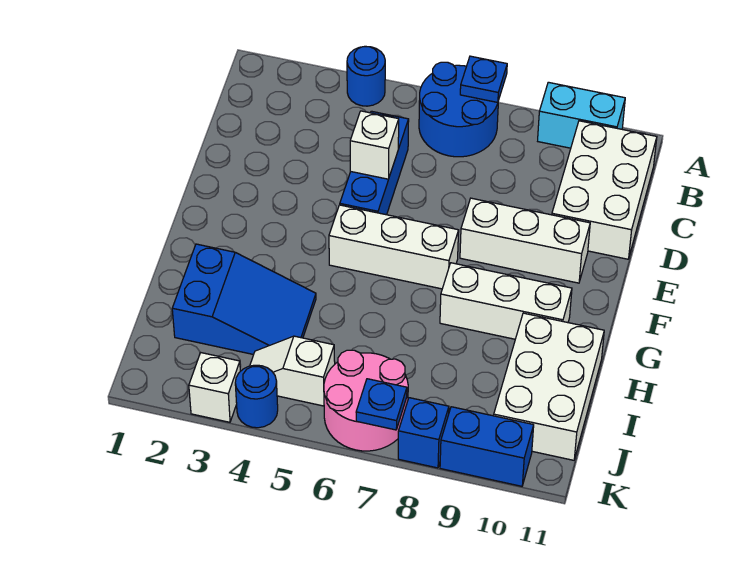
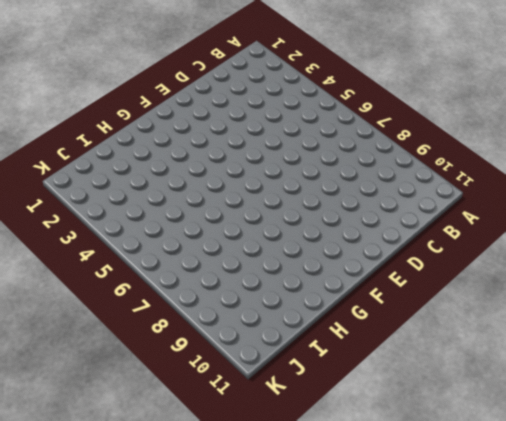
none -> blue 1x1 round brick [347,46,385,106]
none -> blue 2x2 round brick [419,62,498,157]
none -> cyan 1x2 brick [538,82,625,148]

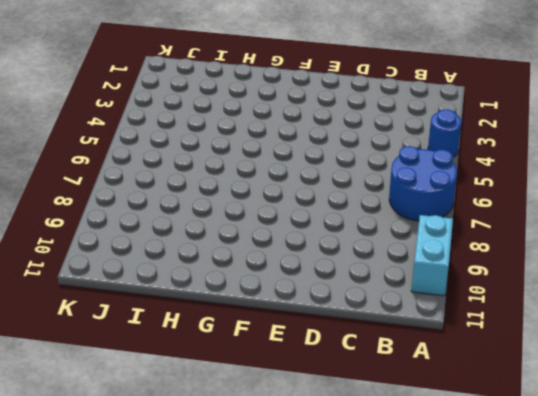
none -> white 2x3 brick [552,121,657,259]
none -> blue 1x3 brick [340,111,409,215]
none -> white 1x3 brick [460,198,590,283]

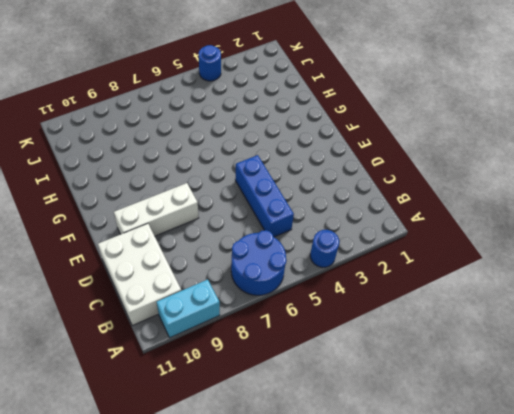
none -> white 1x3 brick [329,205,459,289]
none -> white 1x3 brick [440,263,572,339]
none -> blue 2x3 slope [172,244,316,355]

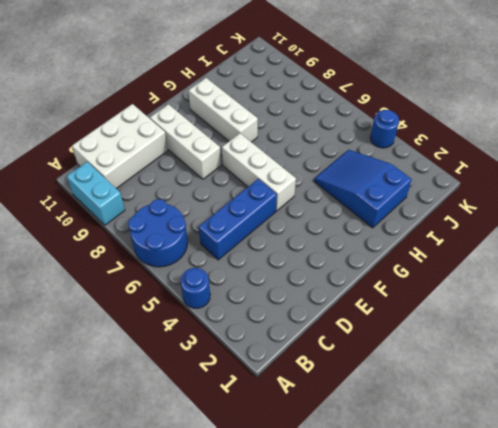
none -> white 2x3 brick [494,313,604,460]
none -> white 1x2 slope [250,336,335,406]
none -> pink 2x2 round brick [324,350,408,451]

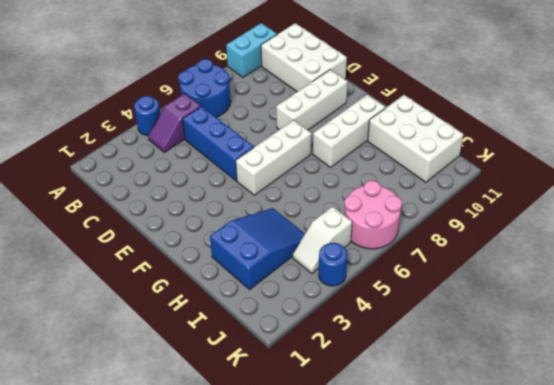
purple 1x2 slope [148,93,201,153] -> none
none -> white 1x1 brick [189,353,240,422]
none -> blue 1x1 brick [398,398,449,468]
none -> blue 1x2 brick [440,407,534,486]

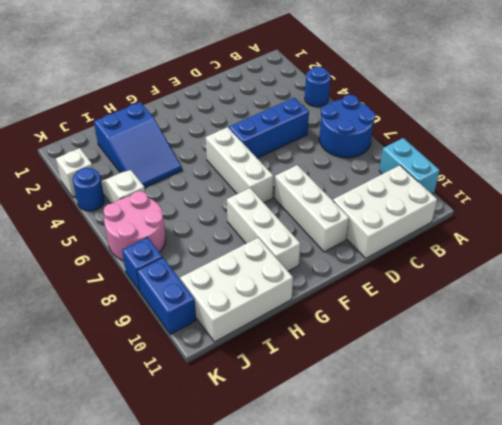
none -> blue 1x1 plate [460,56,507,102]
none -> white 1x1 brick [350,111,399,179]
none -> blue 1x1 plate [356,379,407,430]

